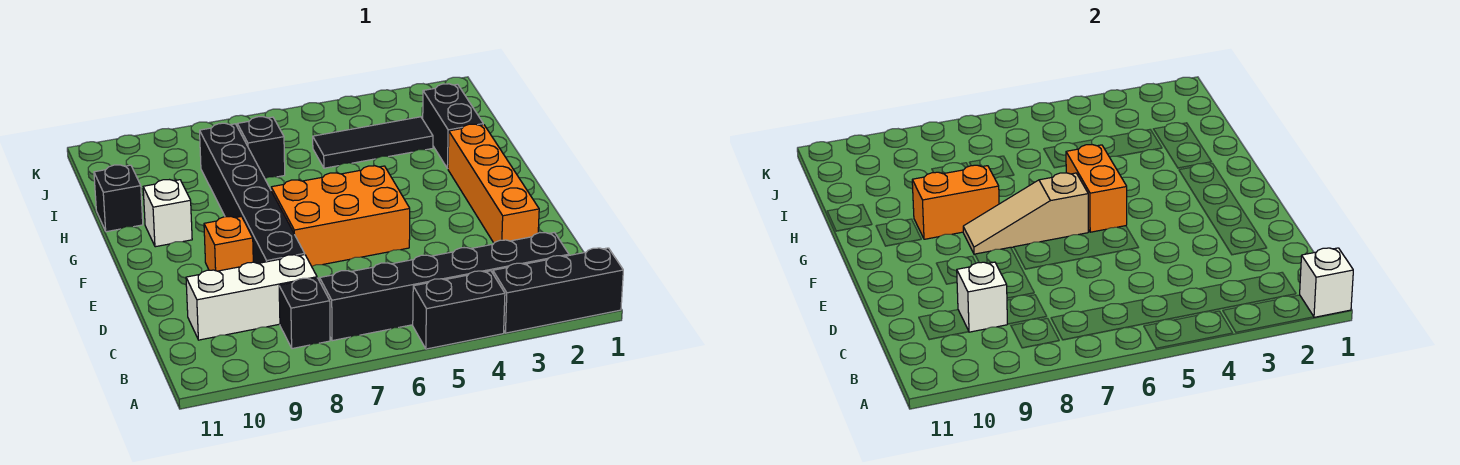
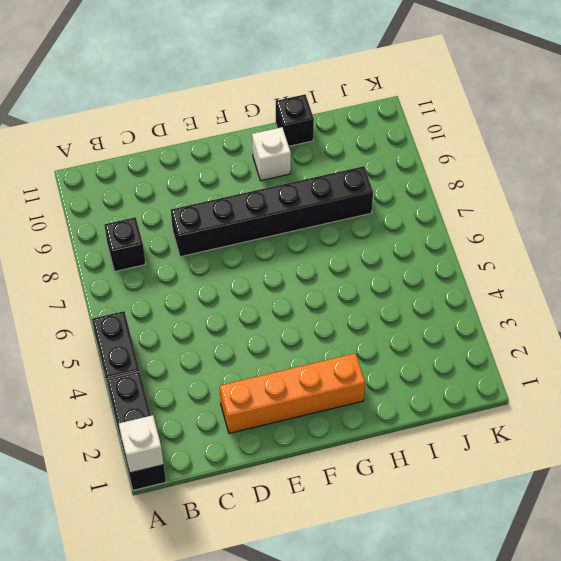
none -> black 1x6 brick [320,233,569,341]
none -> white 1x3 brick [186,255,317,340]
none -> orange 2x3 brick [271,166,410,266]

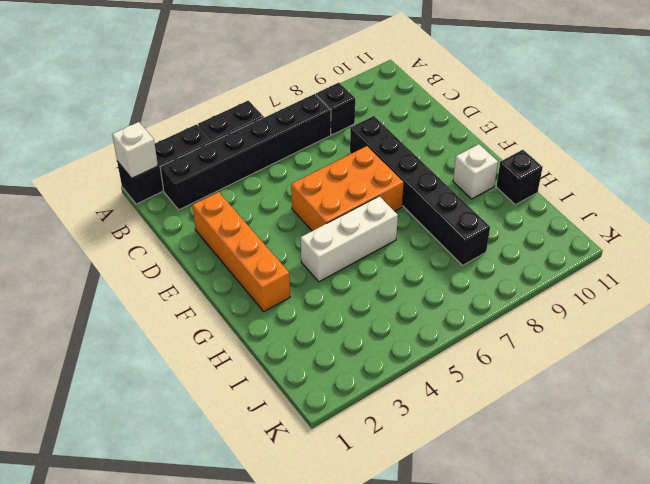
white 1x3 brick [301,196,398,282] -> white 1x3 brick moved to [186,255,317,340]
none -> orange 1x1 brick [204,216,253,271]
none -> black 1x2 brick [423,84,483,169]
none -> black 1x3 tile [313,117,433,168]

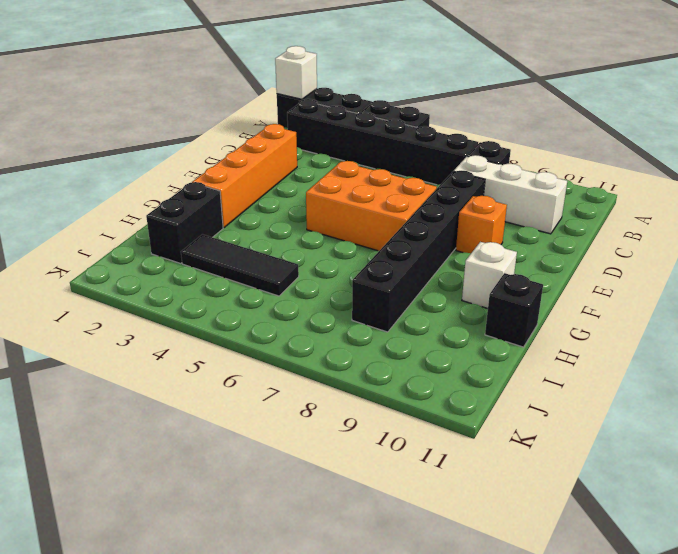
none -> black 1x1 brick [237,117,285,178]
none -> white 1x1 brick [957,262,1007,332]
none -> orange 1x2 brick [1066,145,1127,232]

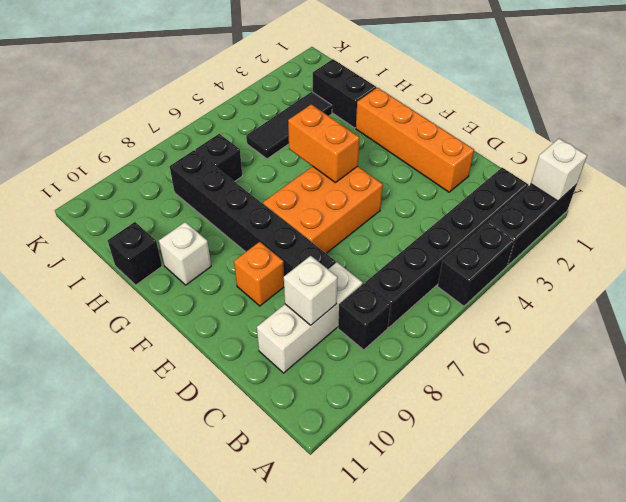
none -> tan 1x3 slope [963,173,1088,254]
none -> orange 1x2 brick [912,165,999,239]

